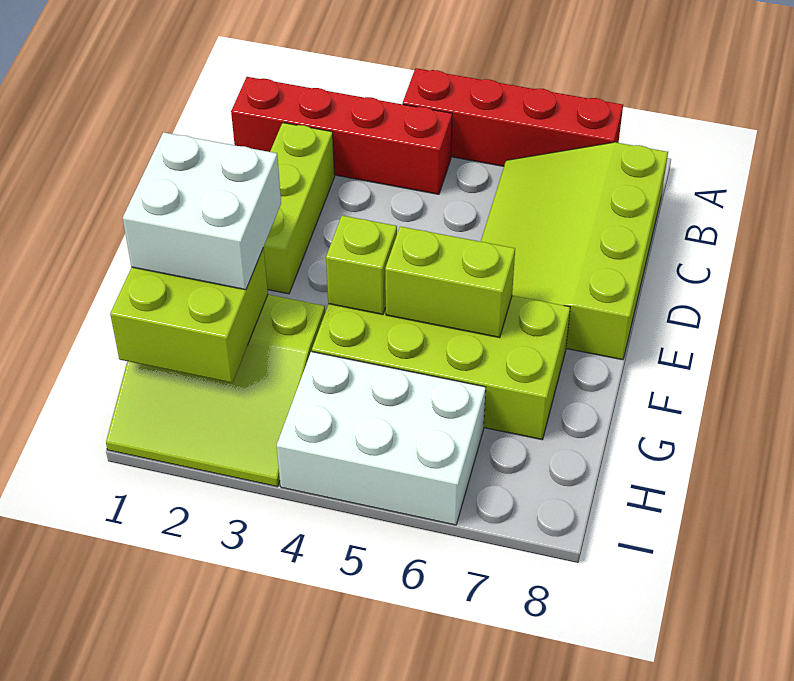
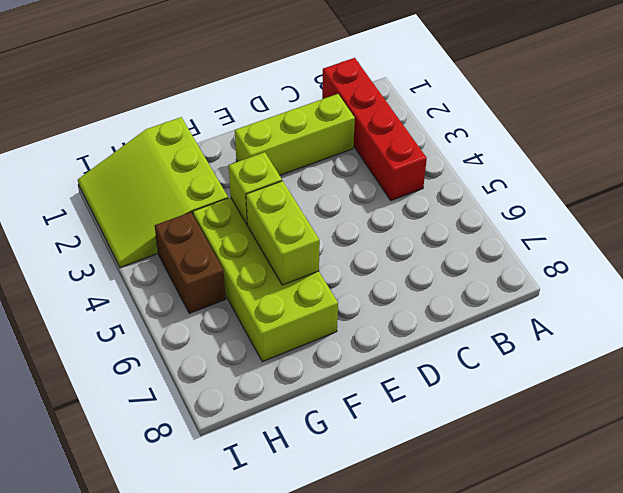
brown 1x2 brick [155,212,226,313] -> white 2x3 brick [277,352,486,525]
none -> red 1x4 brick [403,68,623,166]
none -> lime 3x4 slope [481,142,668,360]

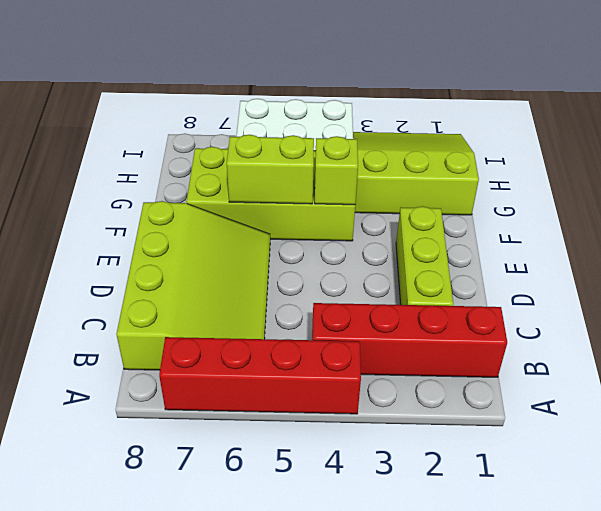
none -> lime 2x2 brick [110,248,268,383]
none -> white 2x2 brick [123,132,281,290]

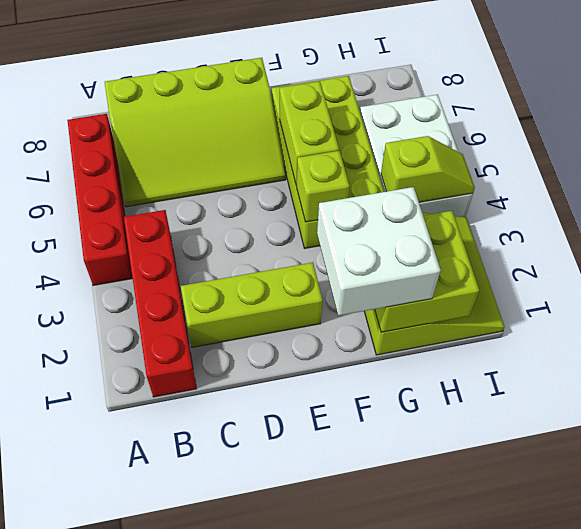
lime 1x2 slope [381,136,475,202] -> none

